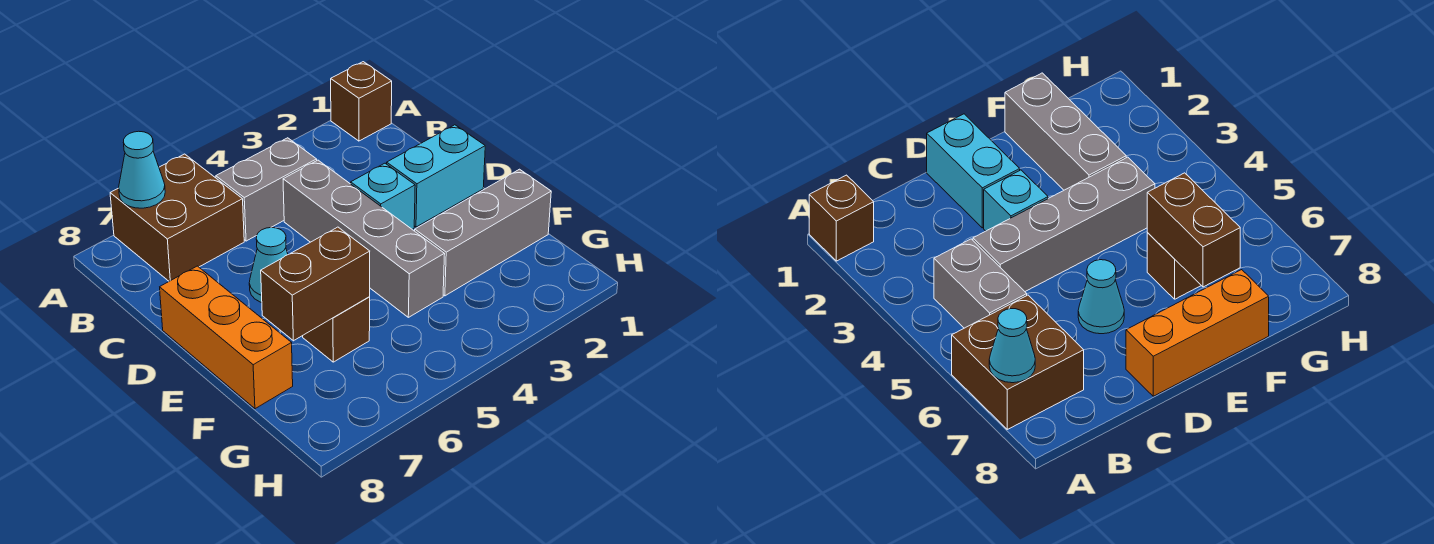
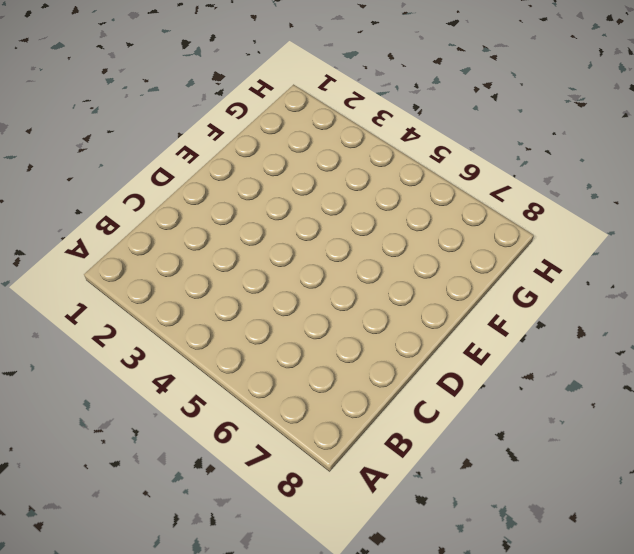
none -> brown 1x1 brick [331,62,392,141]
none -> brown 2x2 brick [110,154,244,281]
none -> grey 1x2 brick [216,138,317,241]

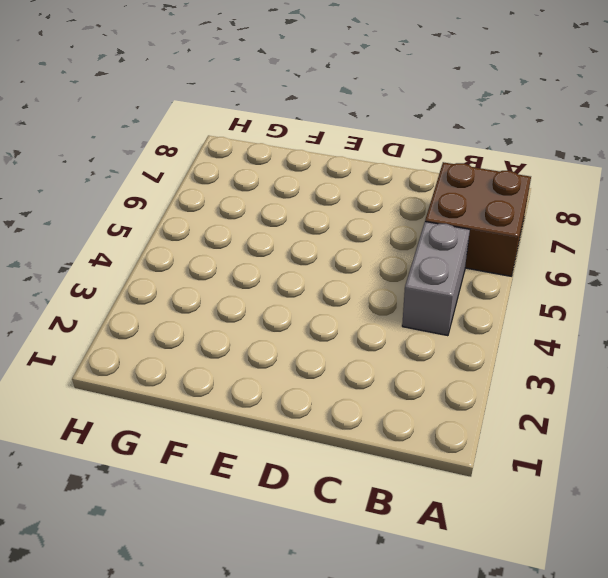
none -> brown 1x1 brick [331,62,392,141]
none -> grey 1x4 brick [283,160,445,317]
none -> cyan 1x2 brick [387,125,485,227]

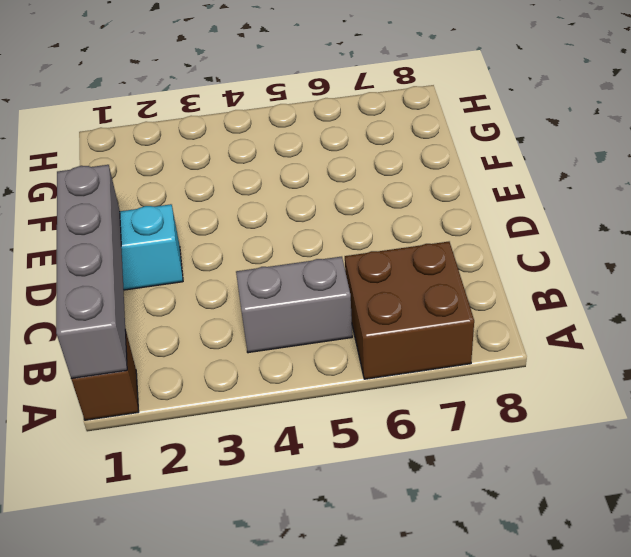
grey 1x4 brick [56,165,127,378] -> grey 1x4 brick moved to [283,160,445,317]
none -> cyan 1x1 brick [351,163,415,229]
none -> cyan 1x1 cone [249,228,288,303]
none -> orange 1x3 brick [160,266,293,409]

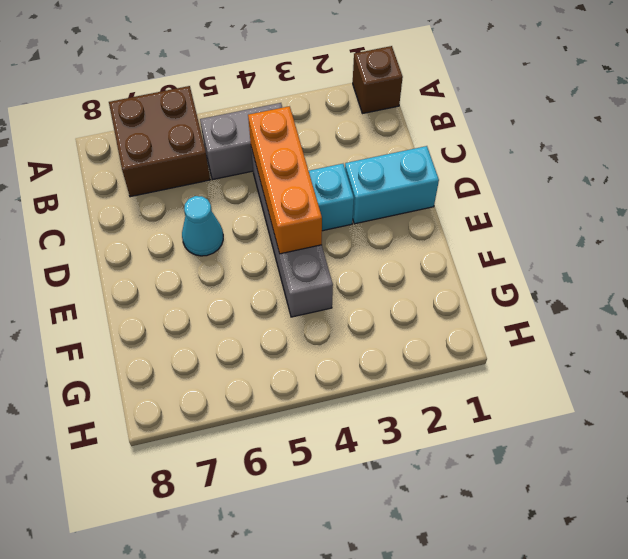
orange 1x3 brick [248,106,322,254] -> orange 1x3 brick moved to [160,266,293,409]
none -> grey 1x3 brick [415,169,551,296]
none -> brown 1x1 brick [303,297,370,362]
none -> cyan 1x1 cone [119,131,165,208]

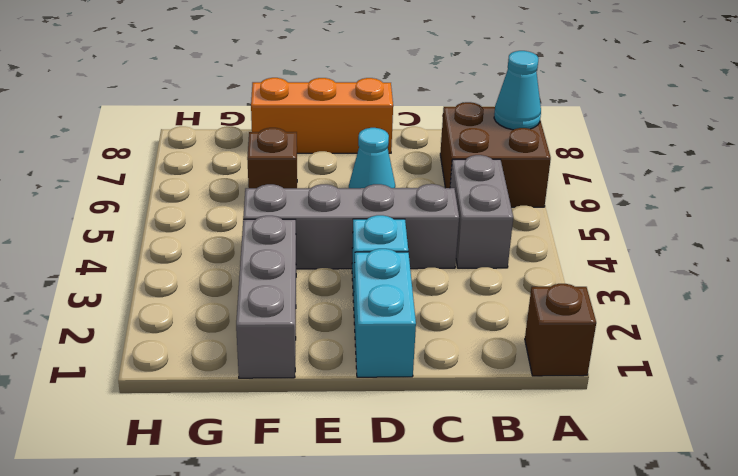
none -> brown 1x2 brick [261,227,370,341]

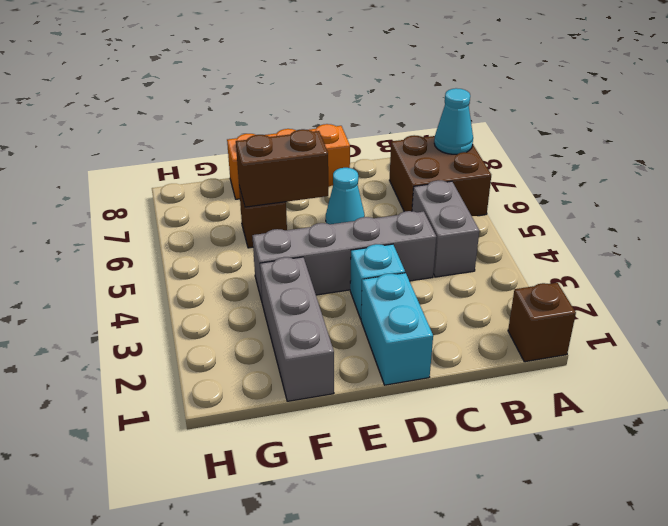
brown 1x2 brick [236,129,328,207] -> brown 1x2 brick turned to [261,227,370,341]

